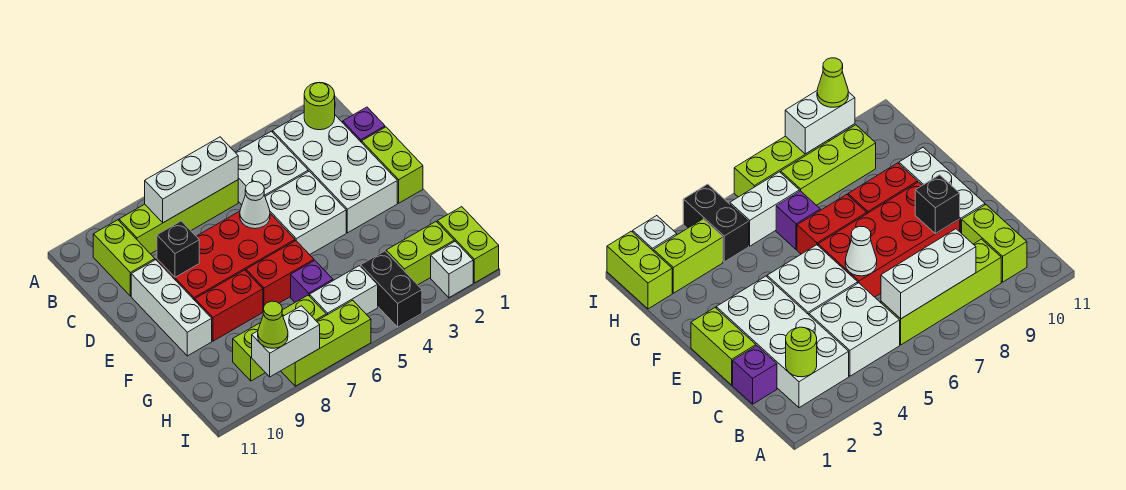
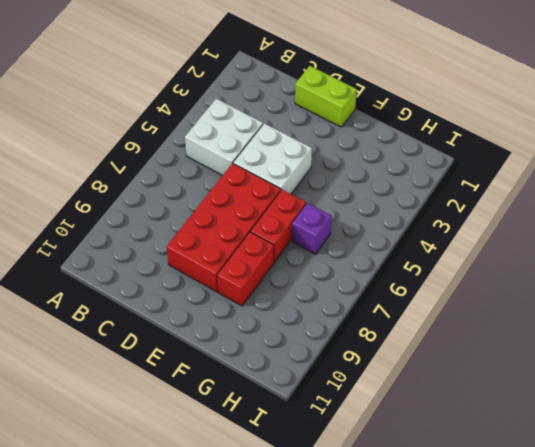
none -> white 2x4 brick [273,113,397,233]
none -> lime 1x4 brick [119,180,238,254]
none -> lime 1x2 brick [93,220,155,296]

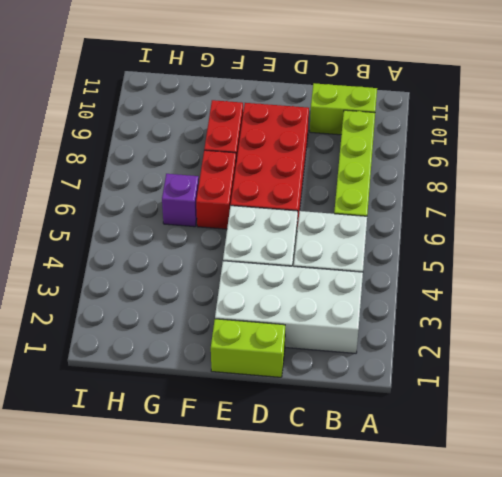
none -> purple 1x1 brick [343,107,385,143]
none -> white 1x3 brick [131,260,212,356]
none -> lime 1x2 brick [437,207,499,283]

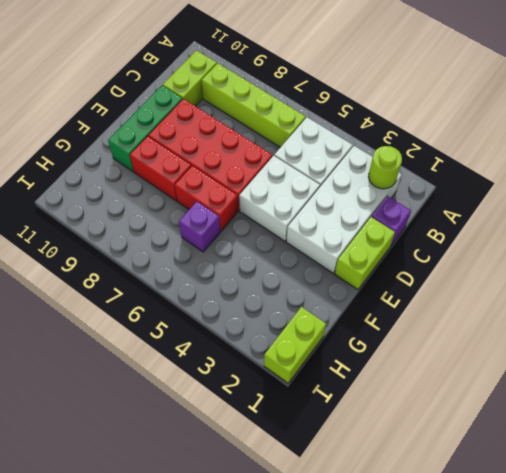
green 1x3 brick [108,86,183,172] -> white 1x3 brick [131,260,212,356]
none -> lime 1x2 brick [386,222,454,285]
none -> black 1x2 brick [361,251,422,327]
none -> white 1x2 brick [310,266,378,315]

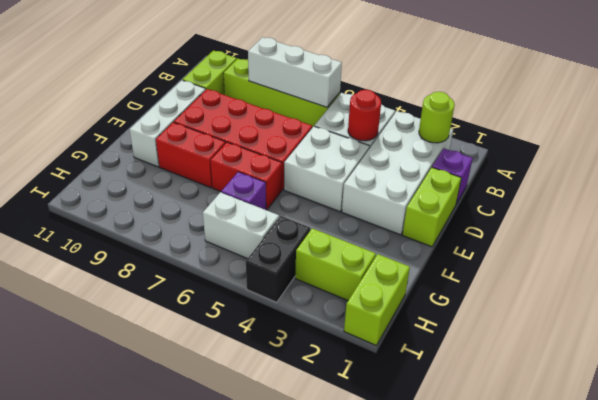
red 1x1 round brick [348,90,381,141] -> none
none -> lime 1x3 brick [233,295,326,381]
none -> white 1x1 brick [431,241,473,298]
none -> lime 1x3 brick [281,300,371,386]

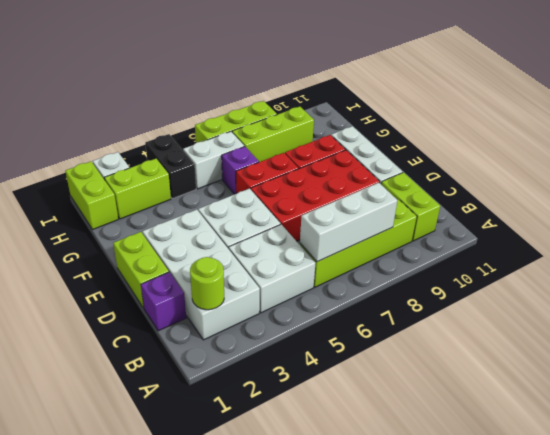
none -> white 1x1 cone [240,181,270,229]
none -> black 1x1 brick [157,221,199,277]
none -> white 1x2 brick [252,306,320,377]

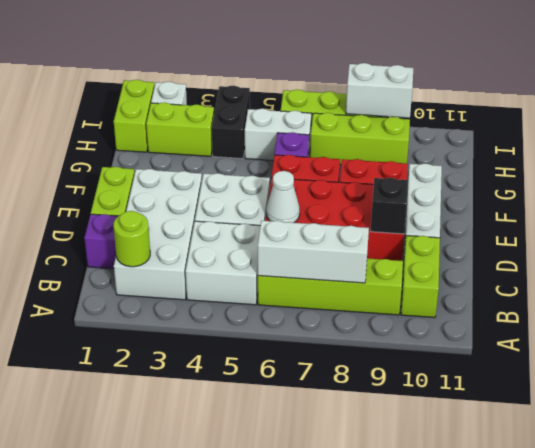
none -> lime 1x1 cone [258,301,288,348]

